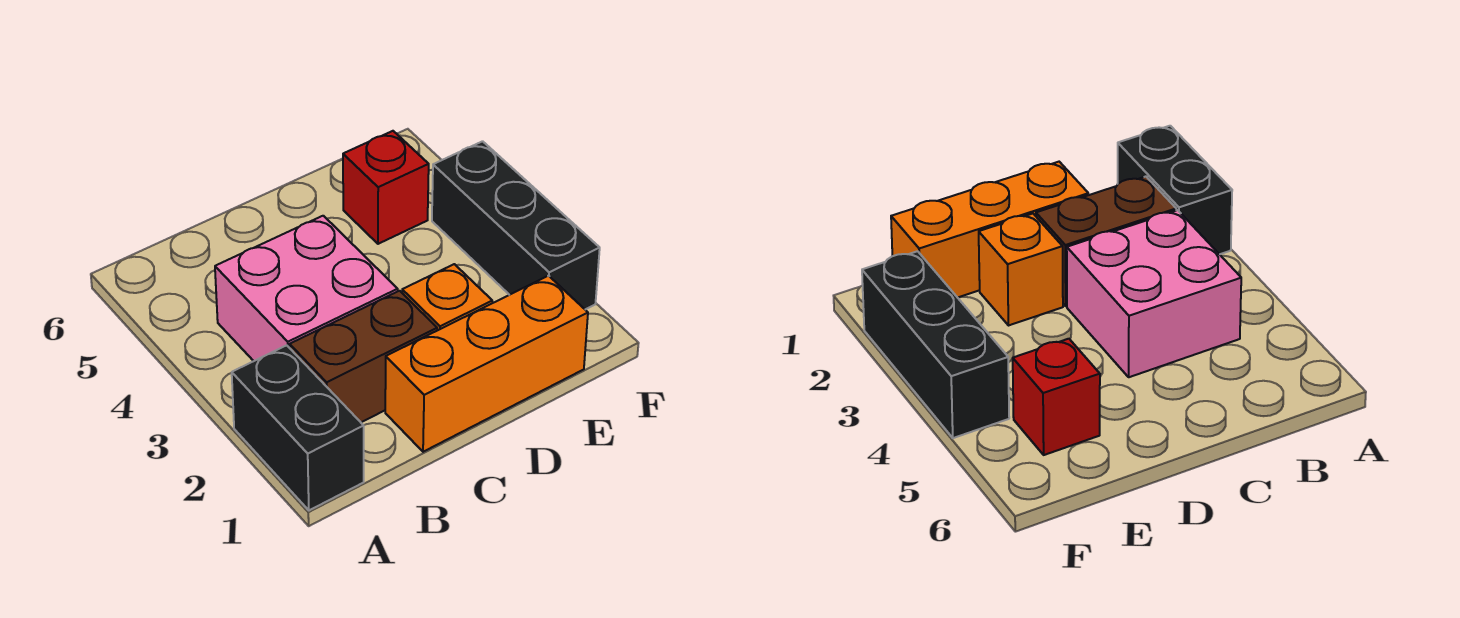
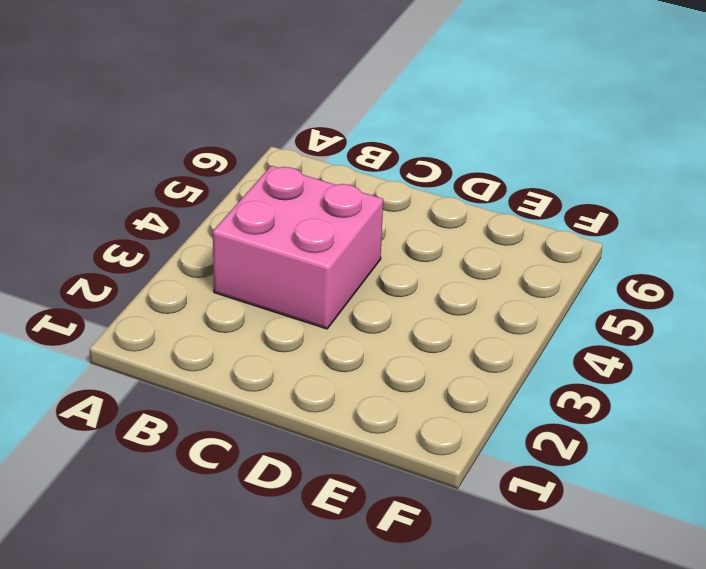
none -> black 1x2 brick [232,345,364,510]
none -> brown 1x2 brick [290,291,437,422]

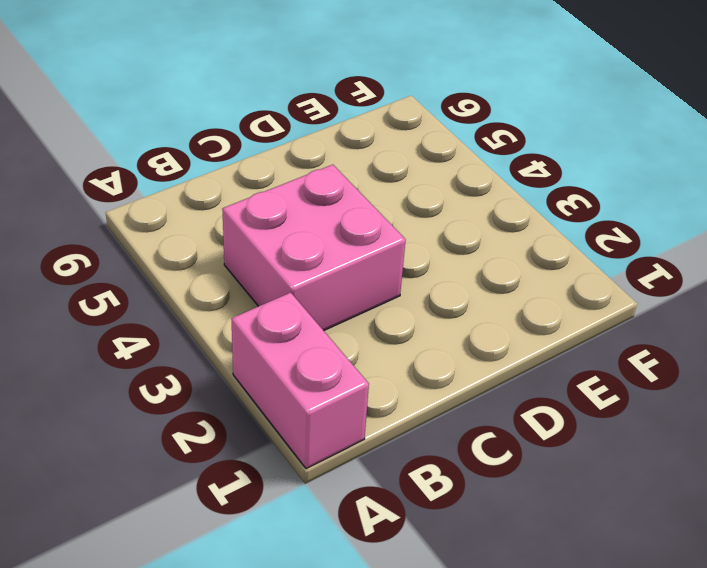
pink 1x2 brick [232,292,369,469] -> black 1x2 brick [232,345,364,510]
none -> brown 1x2 brick [290,291,437,422]
none -> orange 1x3 brick [385,276,588,452]

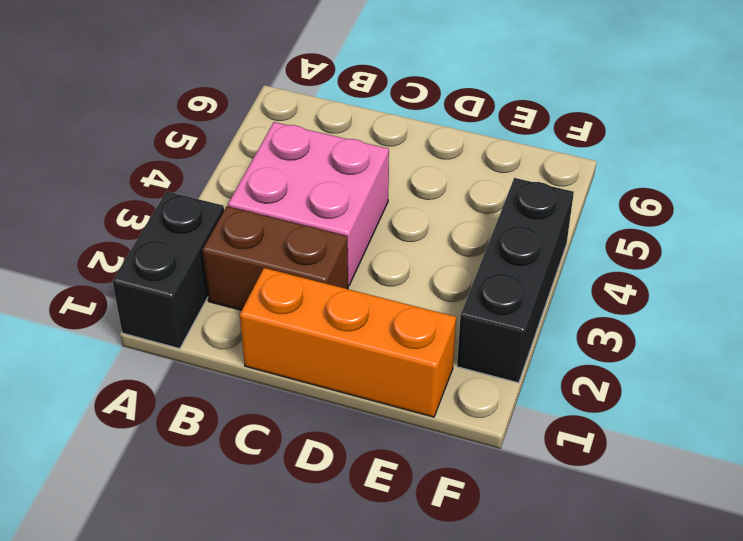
none -> orange 1x1 brick [402,264,492,330]
none -> red 1x1 brick [343,131,429,244]

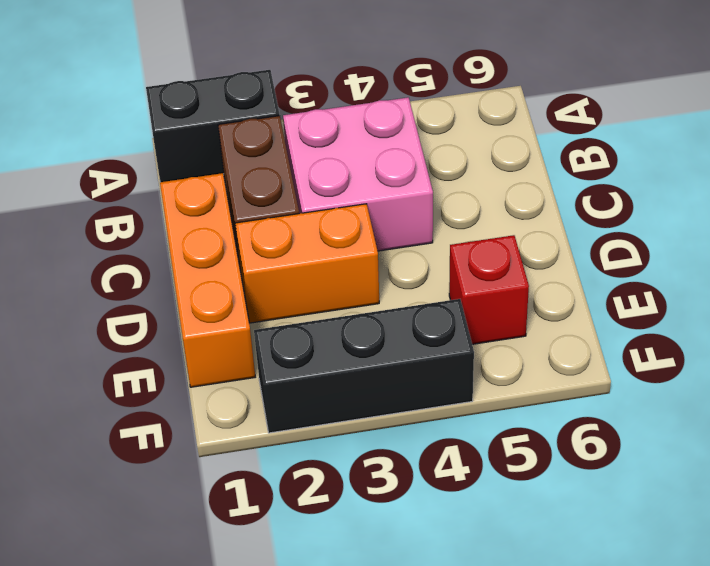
orange 1x2 brick [235,204,379,323] -> orange 1x1 brick [402,264,492,330]

